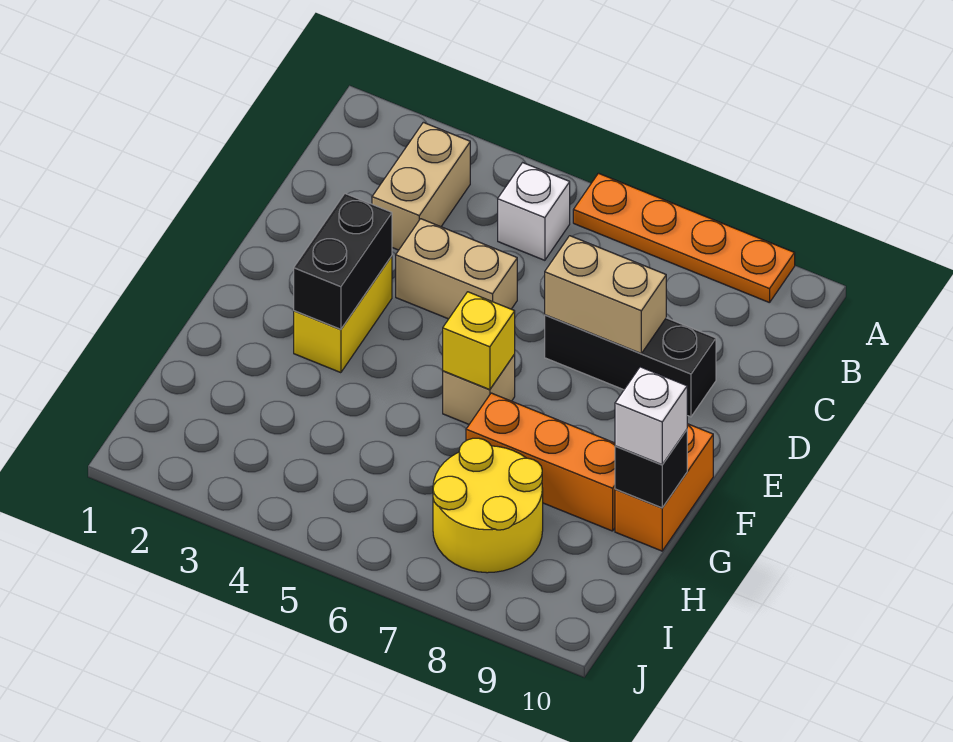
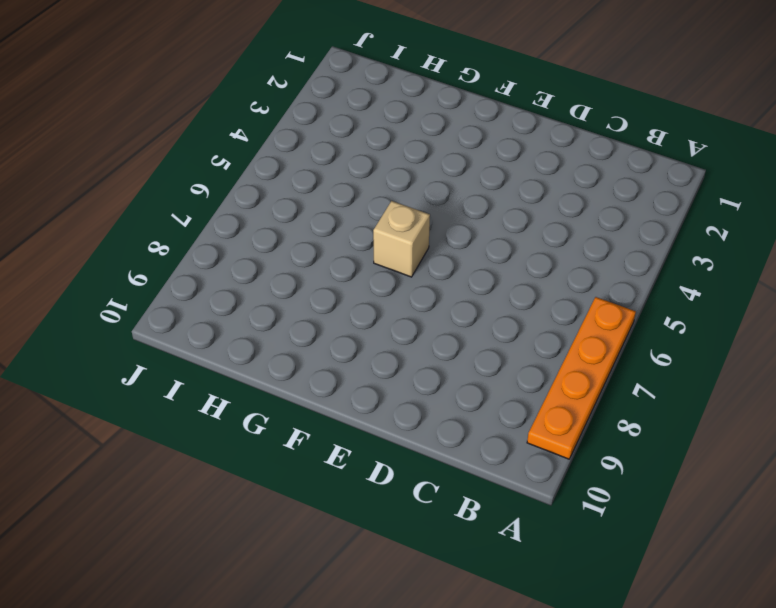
none -> tan 1x2 brick [372,122,470,250]
none -> white 1x1 brick [498,163,570,260]
none -> tan 1x2 brick [396,219,517,319]

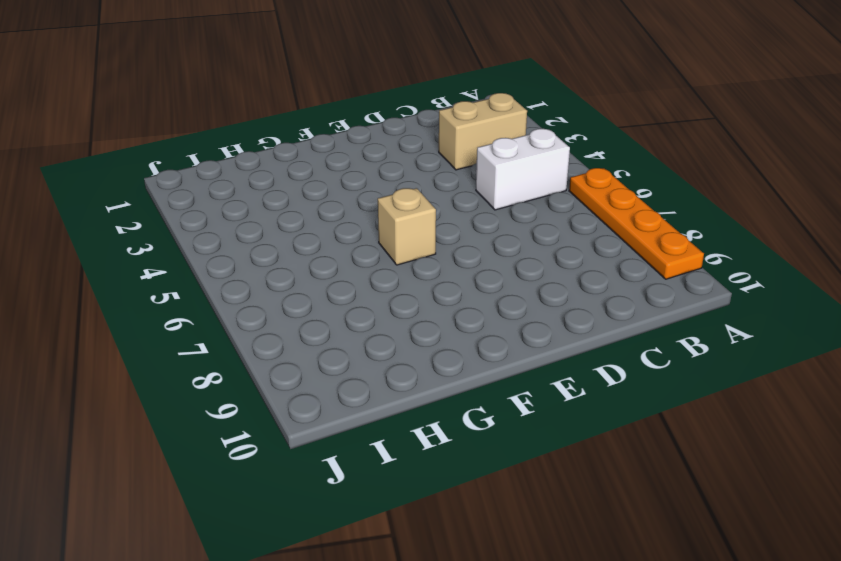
white 1x2 brick [476,129,570,210] -> white 1x1 brick [498,163,570,260]
none -> tan 1x2 brick [396,219,517,319]
none -> black 1x3 brick [545,315,716,417]
none -> yellow 1x2 brick [294,256,392,373]

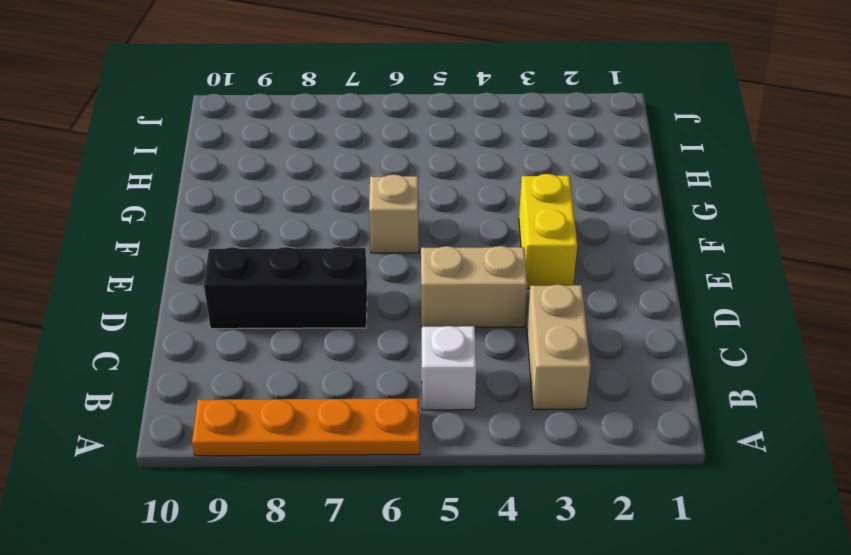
none -> orange 1x2 brick [615,424,713,551]
none -> orange 1x3 brick [466,393,615,531]
none -> yellow 2x2 round brick [433,438,543,573]

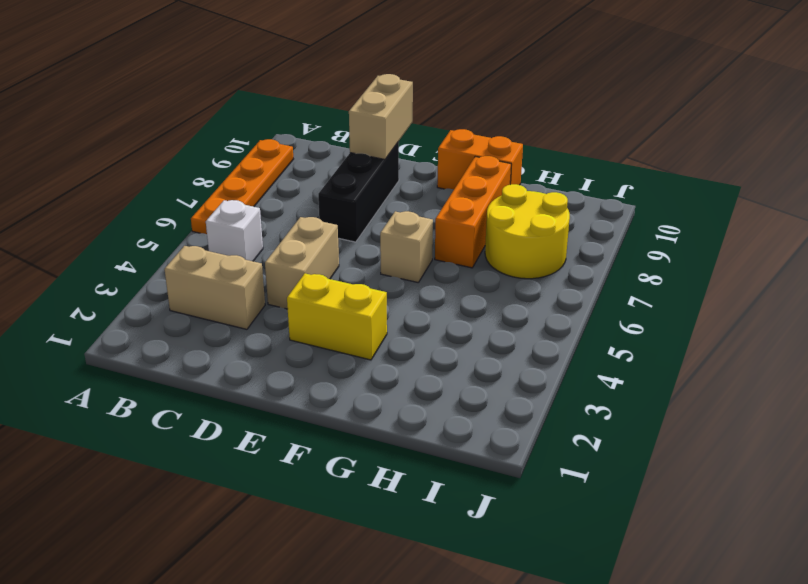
tan 1x2 brick [349,74,413,159] -> tan 1x2 brick moved to [545,236,666,353]
none -> black 1x2 brick [294,194,392,330]
none -> yellow 1x1 brick [443,292,515,390]
none -> black 1x1 brick [615,430,687,508]

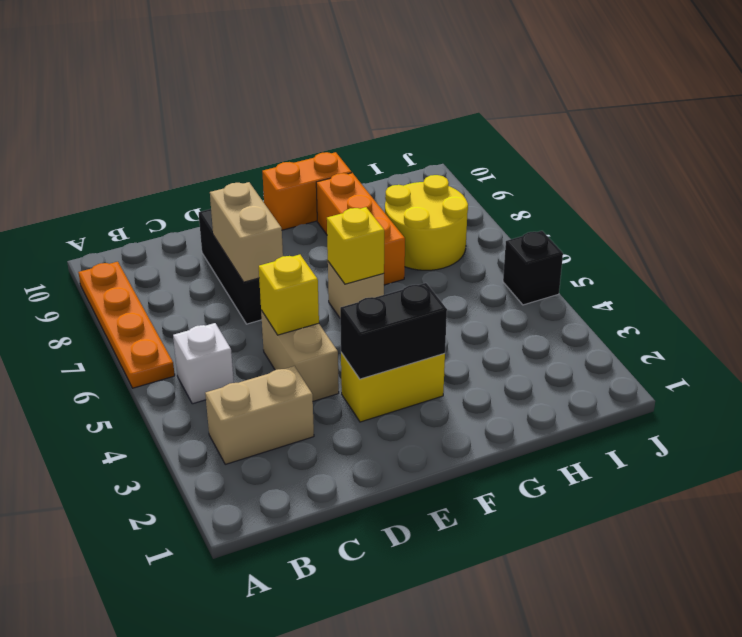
yellow 1x1 brick [259,255,319,335] -> none
black 1x1 brick [503,231,563,305] -> black 1x1 brick moved to [615,430,687,508]
none -> white 1x1 brick [615,367,687,465]

